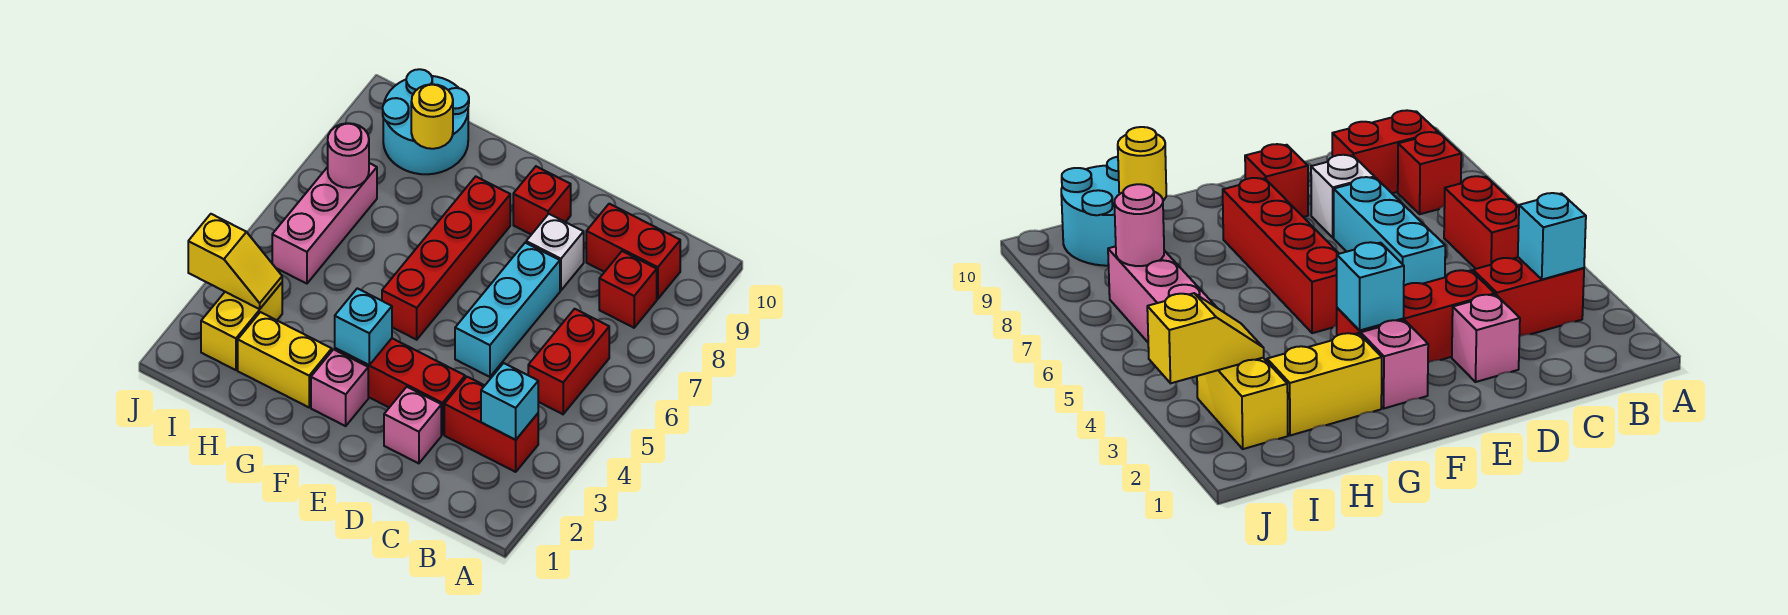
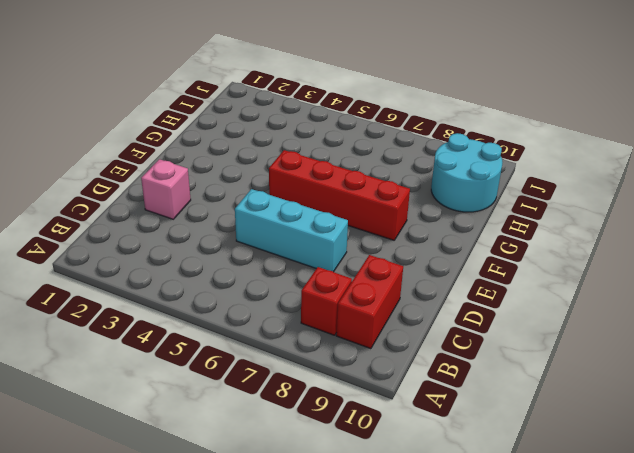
none -> red 1x2 brick [444,377,538,472]
none -> red 1x2 brick [528,309,609,414]
none -> red 1x3 brick [335,338,465,435]

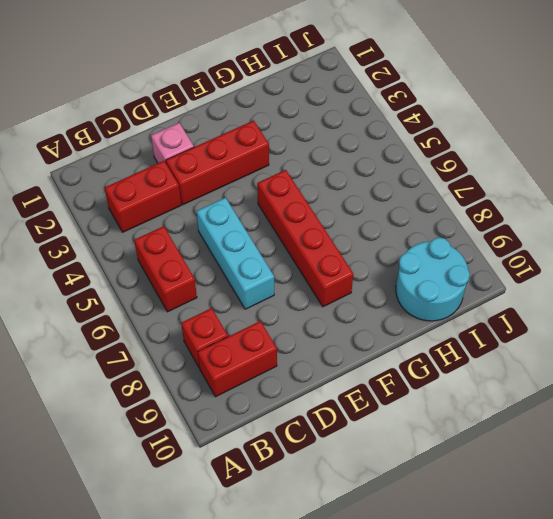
none -> white 1x1 brick [526,214,584,290]
none -> red 1x1 brick [513,166,571,235]
none -> pink 1x1 brick [311,349,368,426]

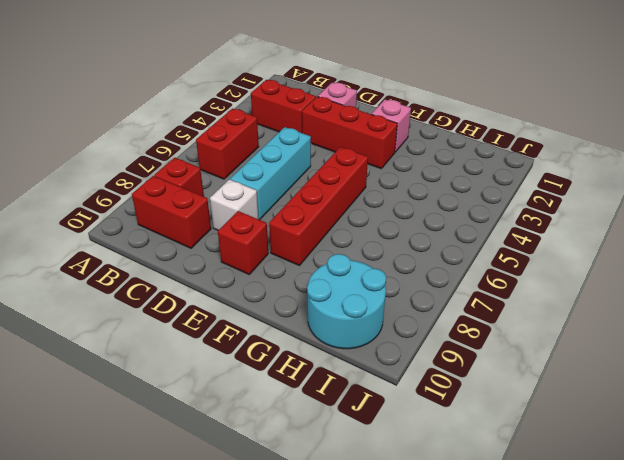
none -> yellow 1x2 brick [238,312,332,407]
none -> yellow 1x2 brick [201,283,282,370]
none -> pink 1x3 brick [272,163,377,284]

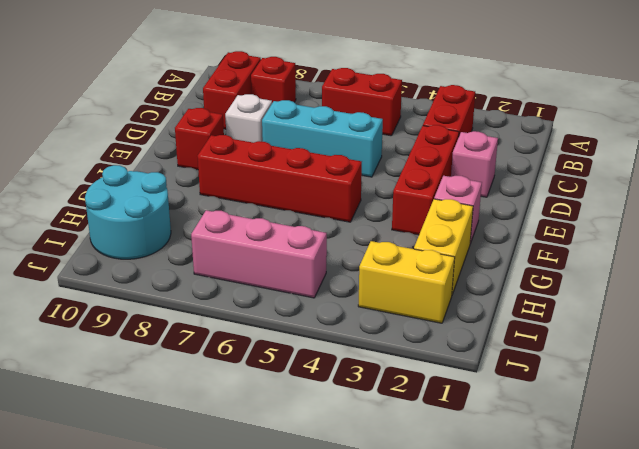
none -> cyan 1x1 brick [481,363,538,440]
none -> cyan 1x1 brick [335,288,392,365]
none -> yellow 1x1 round brick [411,84,453,149]

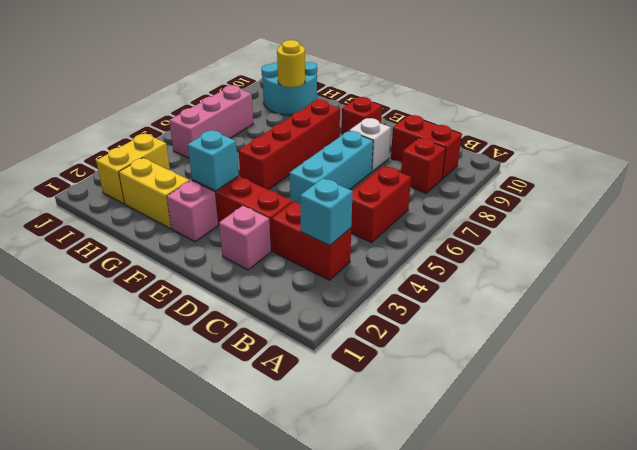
none -> yellow 1x2 slope [188,214,282,309]
none -> pink 1x1 round brick [328,123,369,188]

